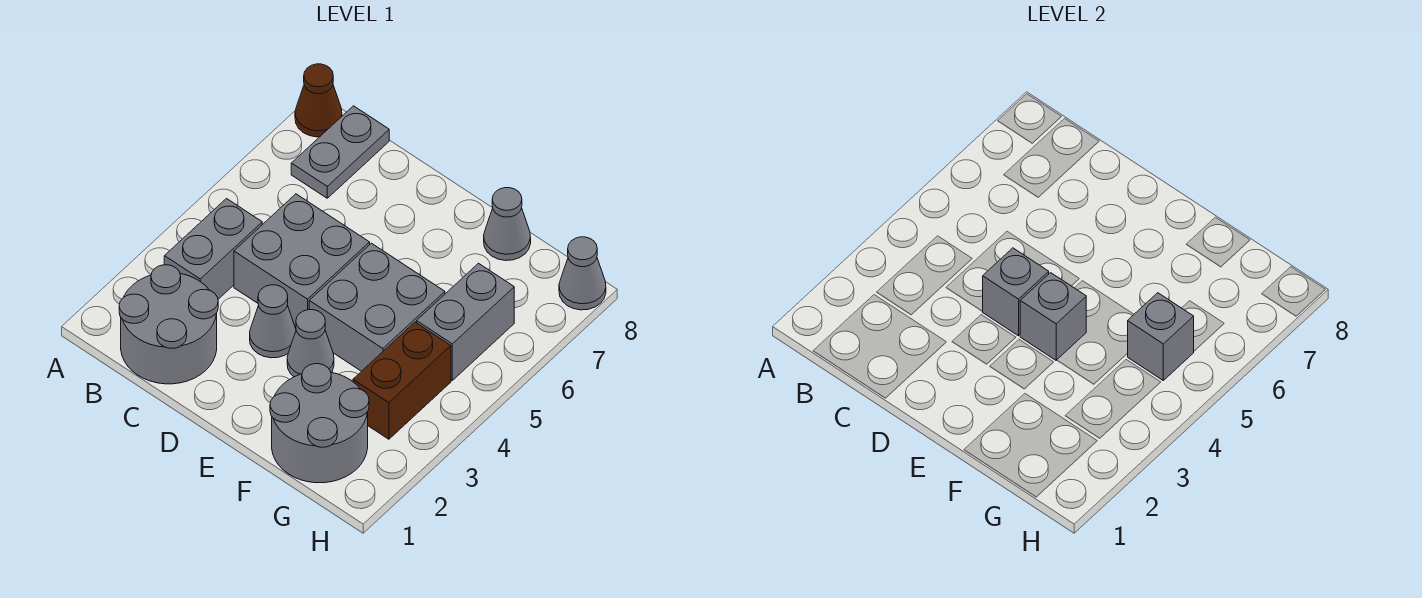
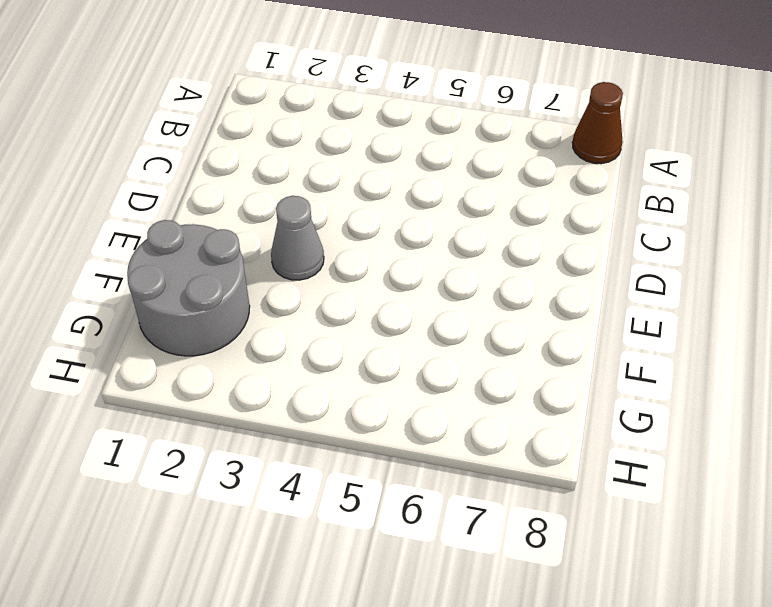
none -> grey 2x2 round brick [119,265,218,384]
none -> grey 1x2 brick [164,199,262,299]
none -> grey 1x2 plate [291,106,389,198]

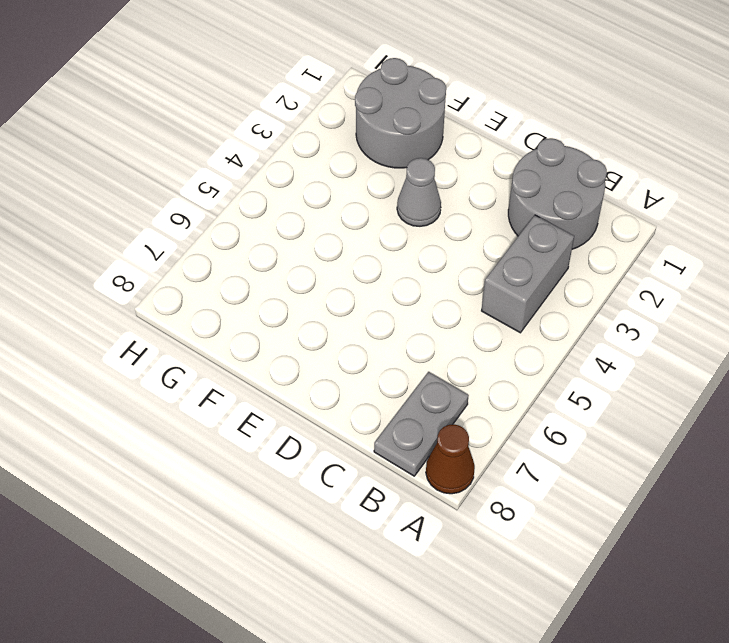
none -> grey 2x2 brick [234,194,370,328]
none -> grey 1x1 cone [250,285,296,358]
none -> grey 2x2 brick [309,243,445,371]

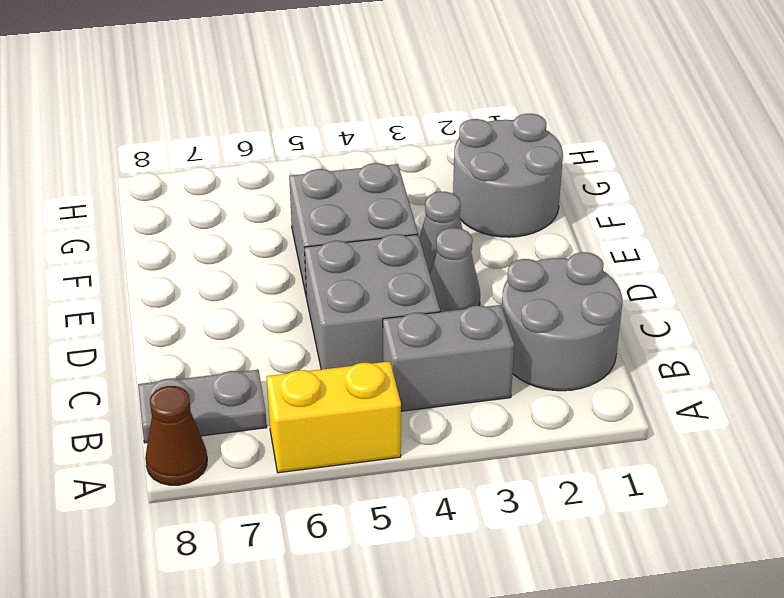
yellow 1x2 brick [267,361,401,473] -> none
none -> grey 1x1 cone [484,188,531,261]
none -> brown 1x2 brick [353,322,451,439]
none -> grey 1x2 brick [417,263,514,380]

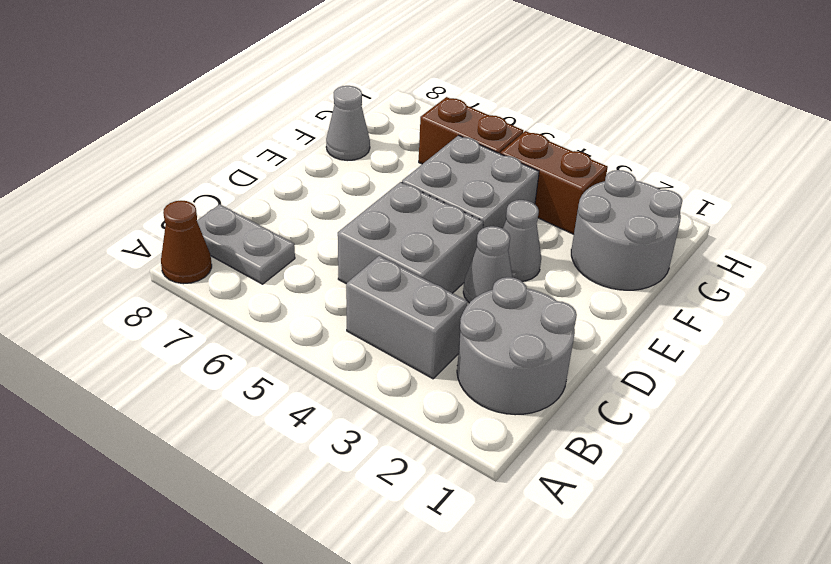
brown 1x2 brick [419,97,523,164] -> grey 1x2 brick [417,263,514,380]
none -> grey 1x1 cone [559,237,606,310]
none -> grey 1x1 brick [982,248,1049,336]
none -> grey 1x1 brick [1020,273,1086,360]

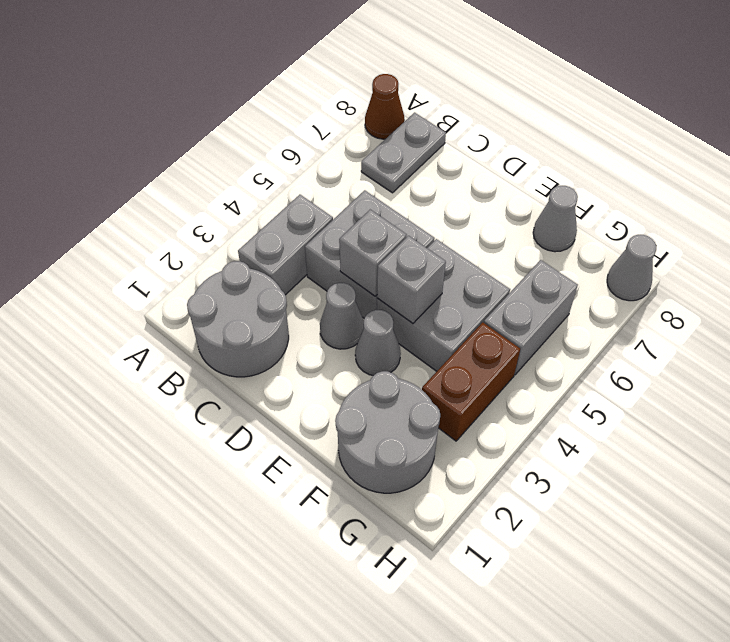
none -> grey 1x1 brick [1128,293,1194,380]

